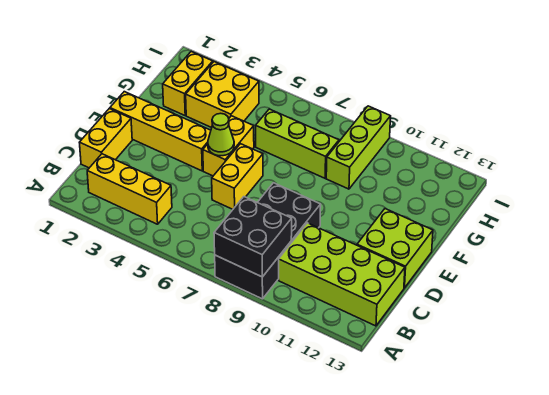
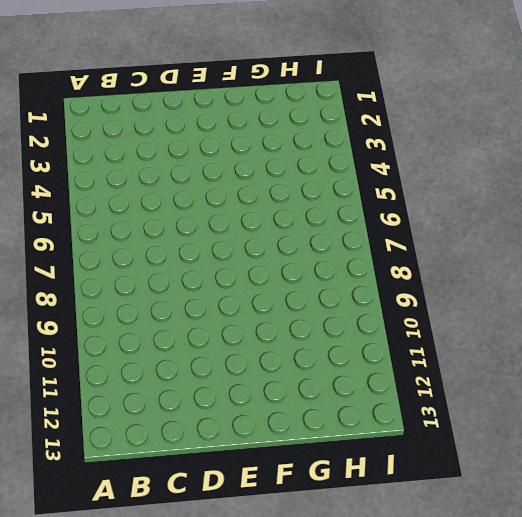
none -> black 2x4 brick [215,183,321,299]
none -> yellow 1x3 brick [87,154,172,224]
none -> lime 2x4 brick [279,223,405,326]

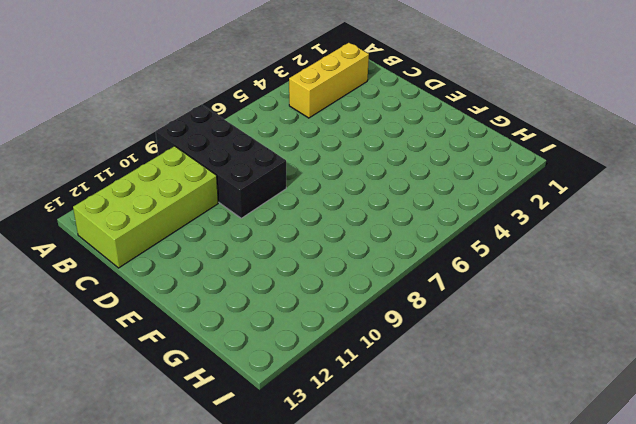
none -> yellow 1x2 brick [79,109,132,168]
none -> yellow 1x2 brick [212,144,263,209]
none -> lime 2x2 brick [357,209,433,288]

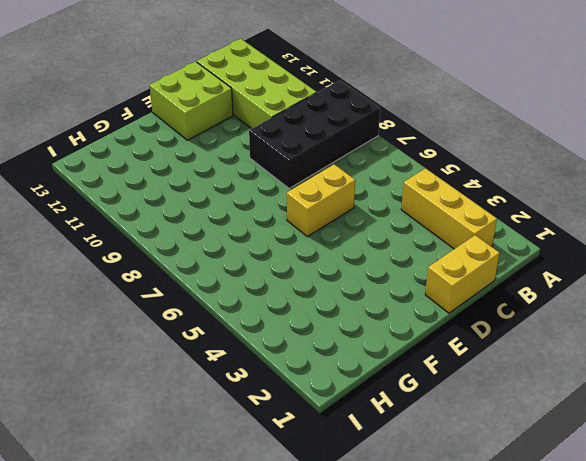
none -> yellow 1x4 brick [110,92,211,171]
none -> yellow 1x2 brick [203,116,254,176]
none -> yellow 1x2 brick [163,52,213,115]

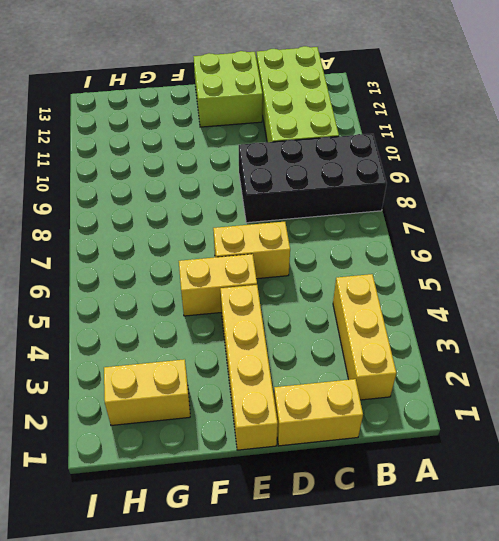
none -> yellow 2x2 brick [186,62,259,128]
none -> lime 1x3 brick [256,109,339,178]
none -> lime 1x3 brick [326,106,391,189]

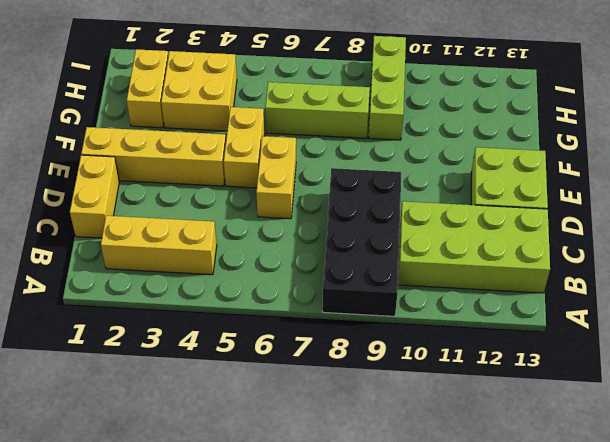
none -> black 2x2 brick [214,197,292,277]
none -> lime 1x1 cone [208,113,234,156]

